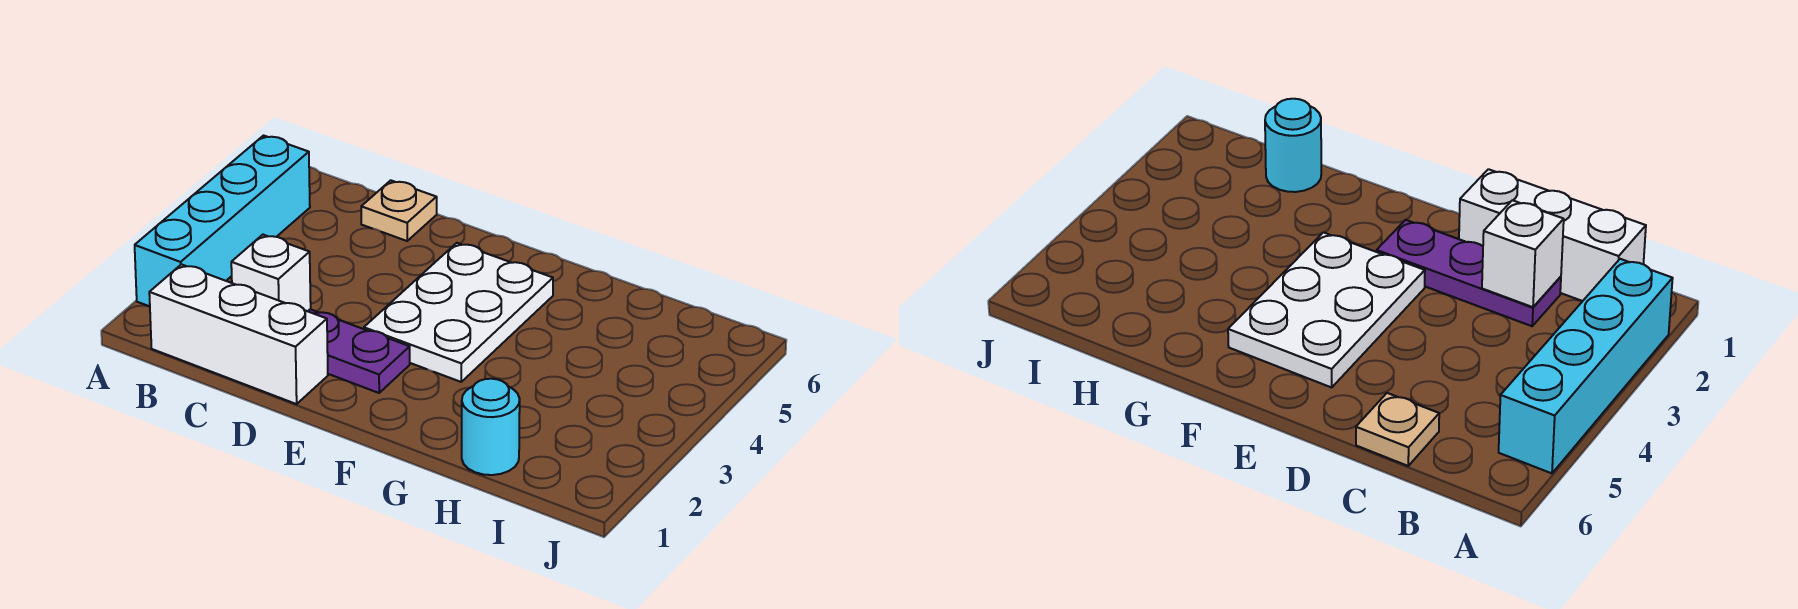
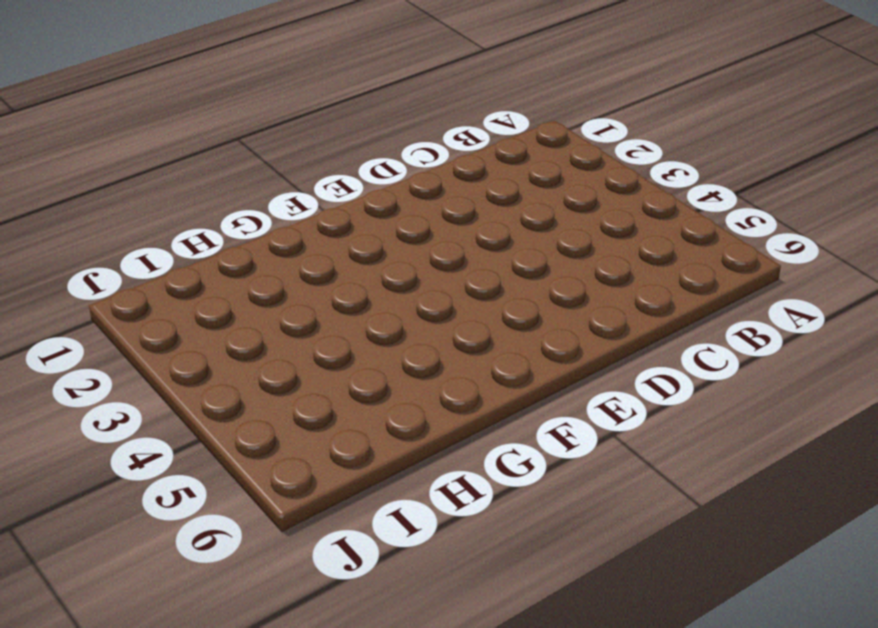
none -> cyan 1x4 brick [135,136,310,306]
none -> white 1x3 brick [149,264,328,404]

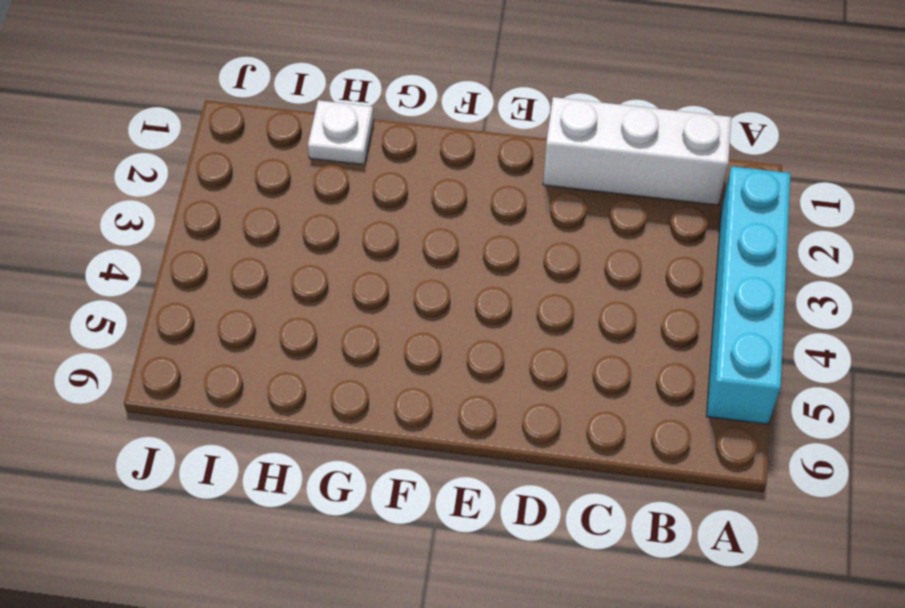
white 1x1 plate [308,100,374,165] -> cyan 1x1 round brick [462,379,520,475]
none -> purple 1x3 plate [308,309,410,393]
none -> tan 1x1 plate [361,180,437,241]

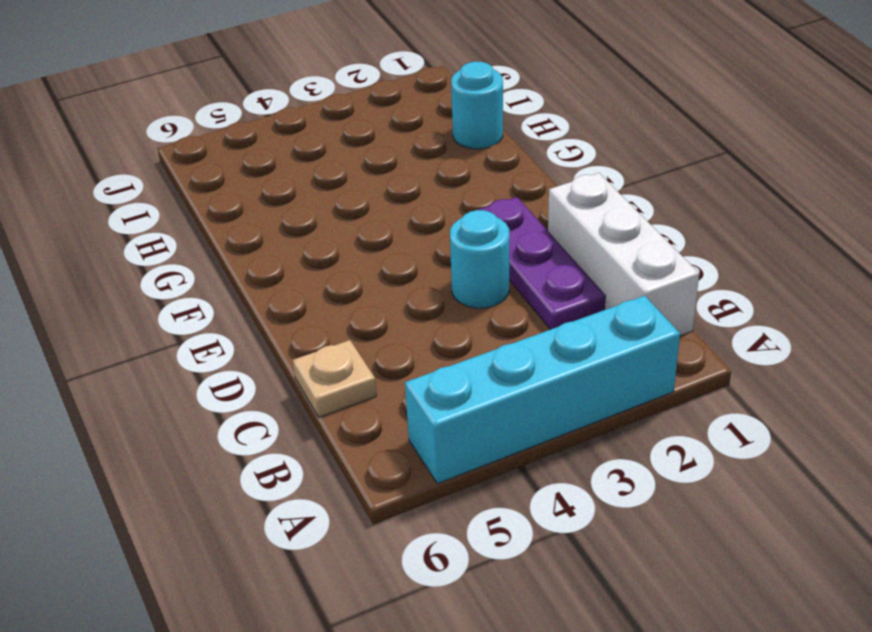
cyan 1x1 round brick [450,210,509,308] -> none
none -> white 2x3 plate [364,243,553,382]
none -> white 1x1 brick [231,235,311,311]

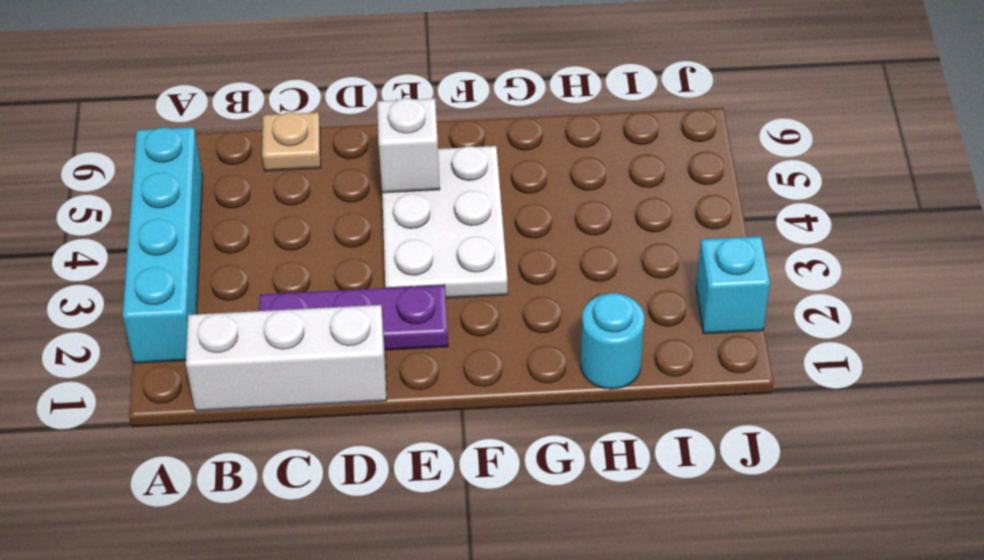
white 1x1 brick [377,98,440,193] -> white 1x1 brick moved to [231,235,311,311]
cyan 1x1 brick [696,236,770,334] -> none

